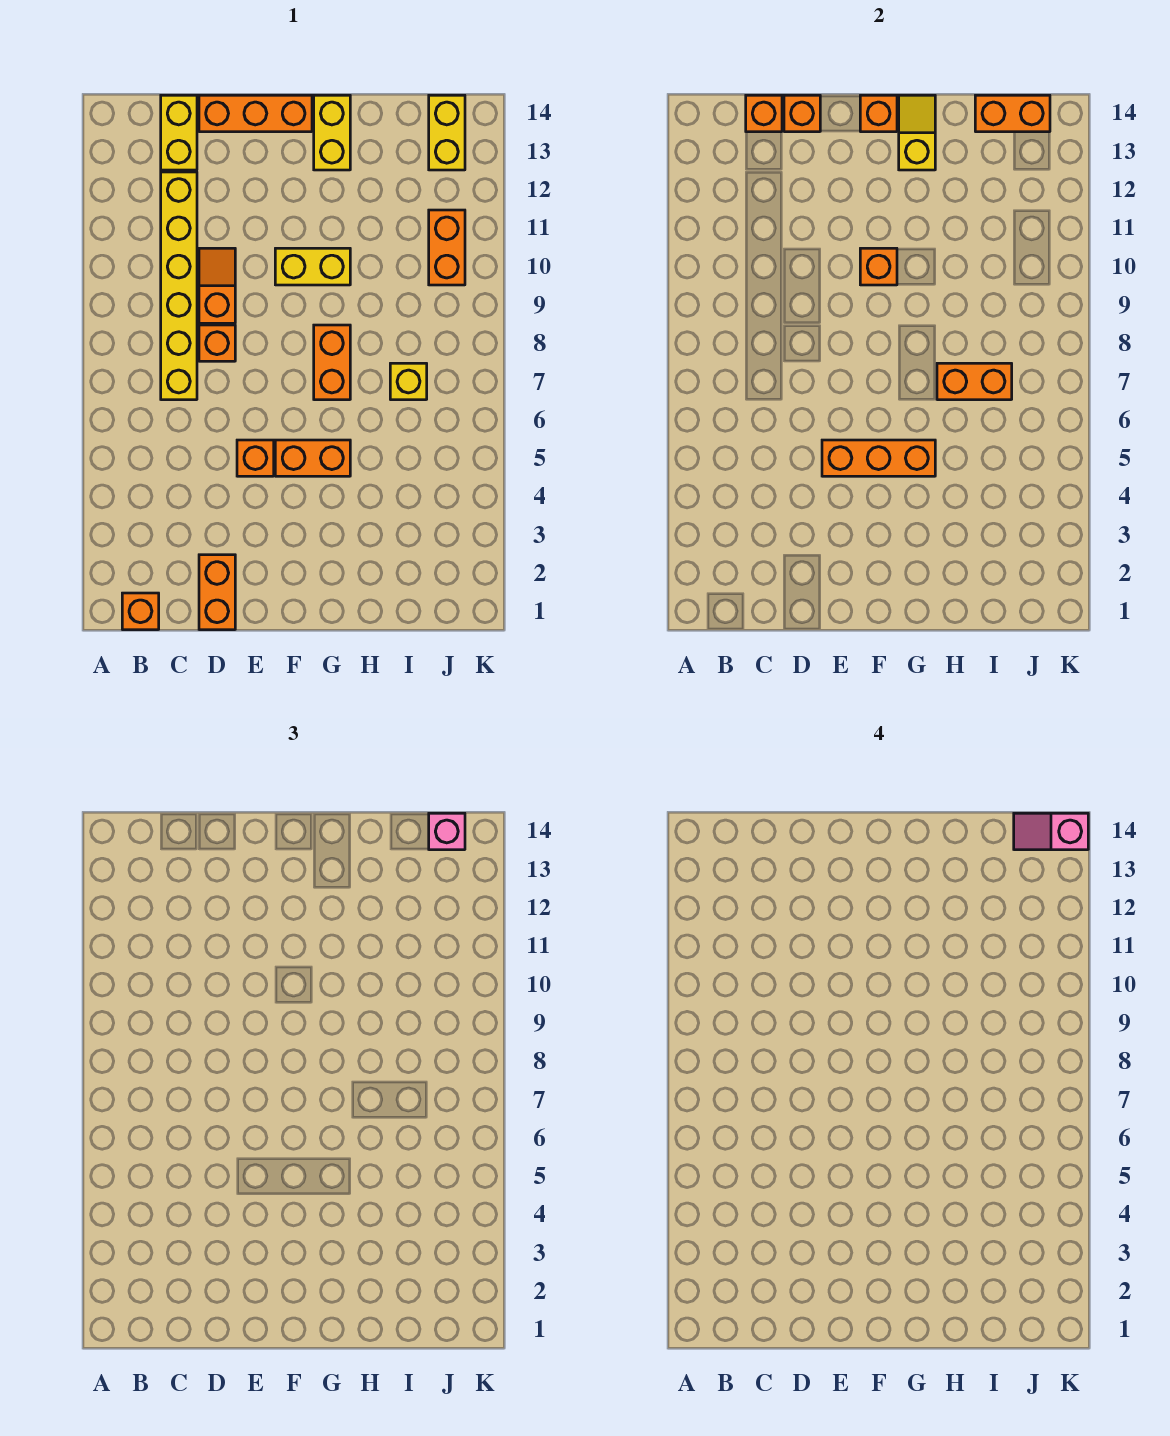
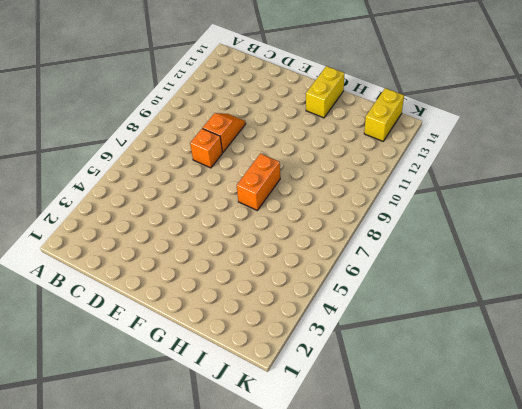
none -> orange 1x1 brick [122,593,159,630]
none -> yellow 1x6 brick [161,172,197,400]
none -> yellow 1x2 brick [161,95,197,170]

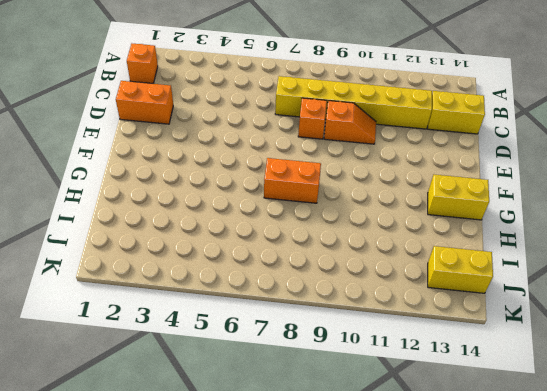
none -> orange 1x3 brick [199,95,312,132]
none -> orange 1x1 brick [237,440,274,476]
none -> orange 1x2 brick [275,440,350,476]

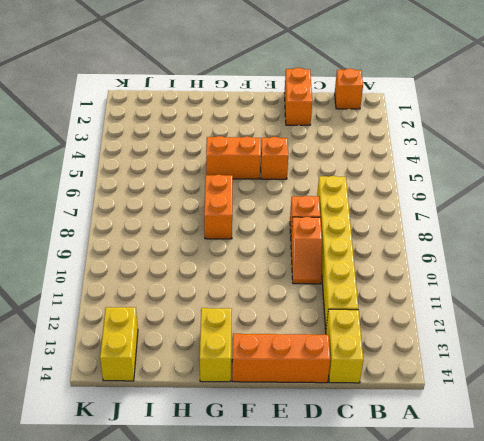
none -> yellow 1x2 brick [275,248,350,285]
none -> yellow 1x1 brick [390,363,427,400]
none -> orange 1x2 brick [429,210,465,285]

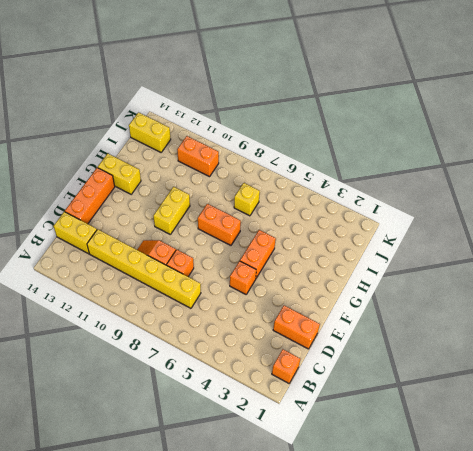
none -> orange 1x1 brick [746,95,782,132]
none -> orange 1x1 brick [784,95,820,132]
none -> orange 1x3 brick [822,440,935,476]

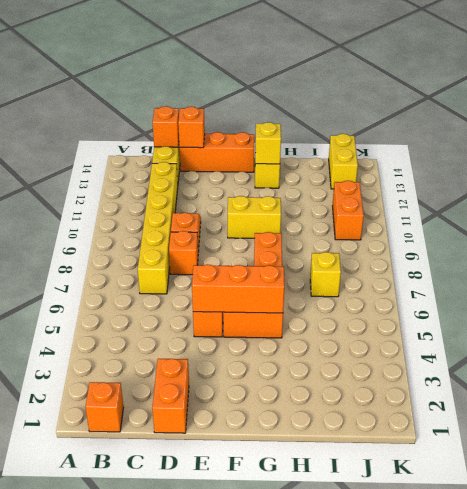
none -> orange 1x1 brick [860,248,897,285]
none -> orange 1x1 brick [860,95,897,132]
none -> orange 1x2 brick [937,363,1012,400]

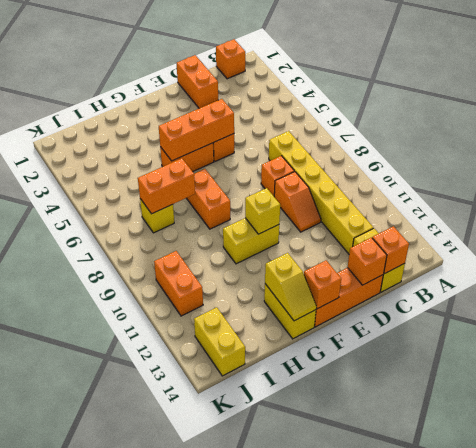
yellow 1x1 brick [245,188,280,234] -> orange 1x1 brick [860,248,897,285]
none -> orange 1x2 brick [975,95,1050,132]
none -> pink 1x1 brick [429,813,465,850]
none -> pink 1x2 slope [1014,813,1088,850]

